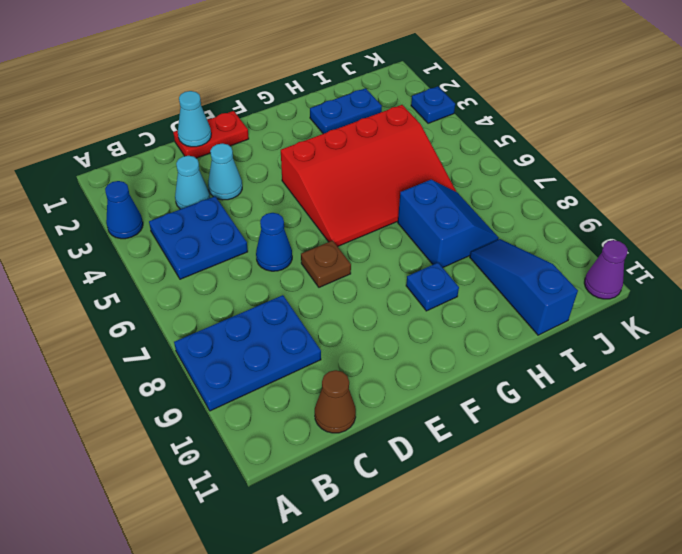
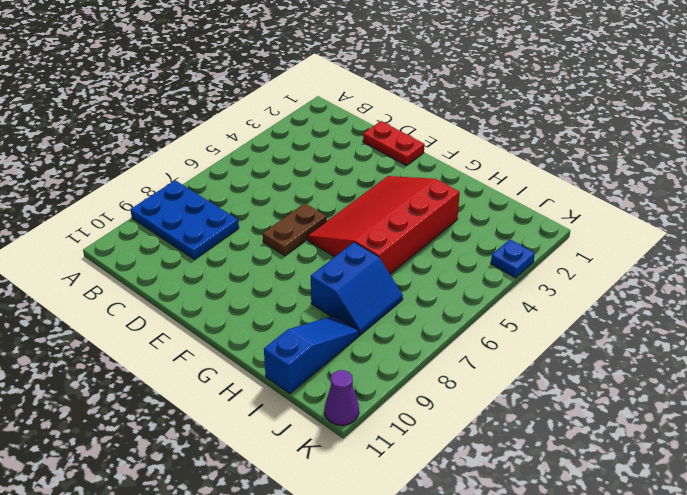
brown 1x2 plate [263,203,327,256] -> brown 1x1 plate [301,241,351,287]
red 3x4 slope [308,176,460,274] -> red 3x4 slope turned to [281,105,456,247]
none -> blue 1x1 cone [105,181,143,239]
none -> blue 2x2 plate [149,196,248,279]
none -> cyan 1x1 cone [175,156,210,209]

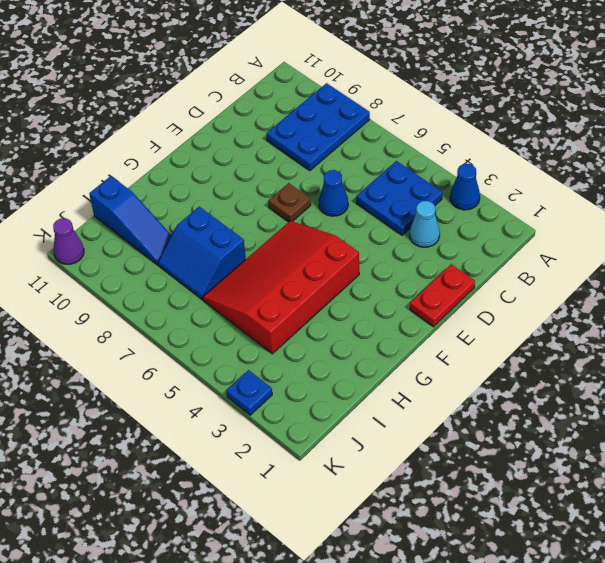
none -> brown 1x1 cone [315,370,356,433]
none -> cyan 1x1 cone [208,143,242,200]
none -> blue 1x1 plate [406,263,459,311]

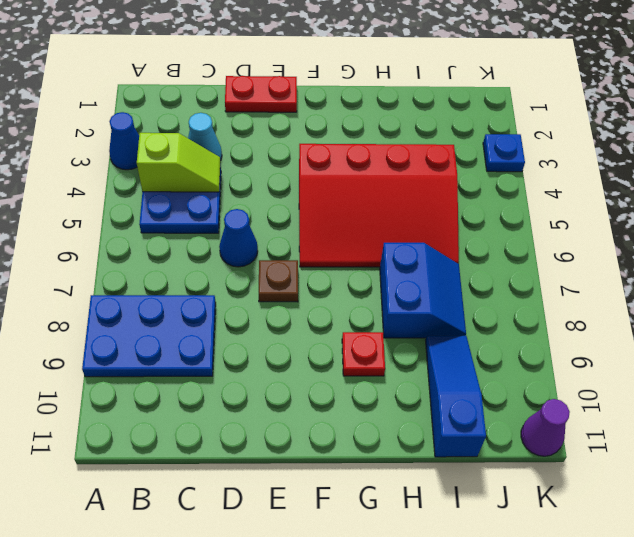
lime 1x2 slope [137,133,220,192] -> none
red 1x1 plate [342,332,385,376] -> blue 1x1 plate [406,263,459,311]
none -> brown 1x1 cone [315,370,356,433]
none -> cyan 1x1 cone [208,143,242,200]
none -> blue 1x2 plate [310,88,382,134]

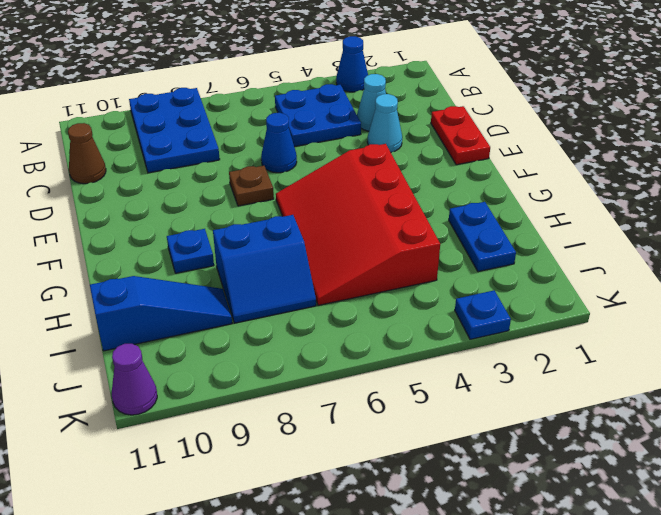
none -> cyan 1x1 cone [178,91,211,147]

